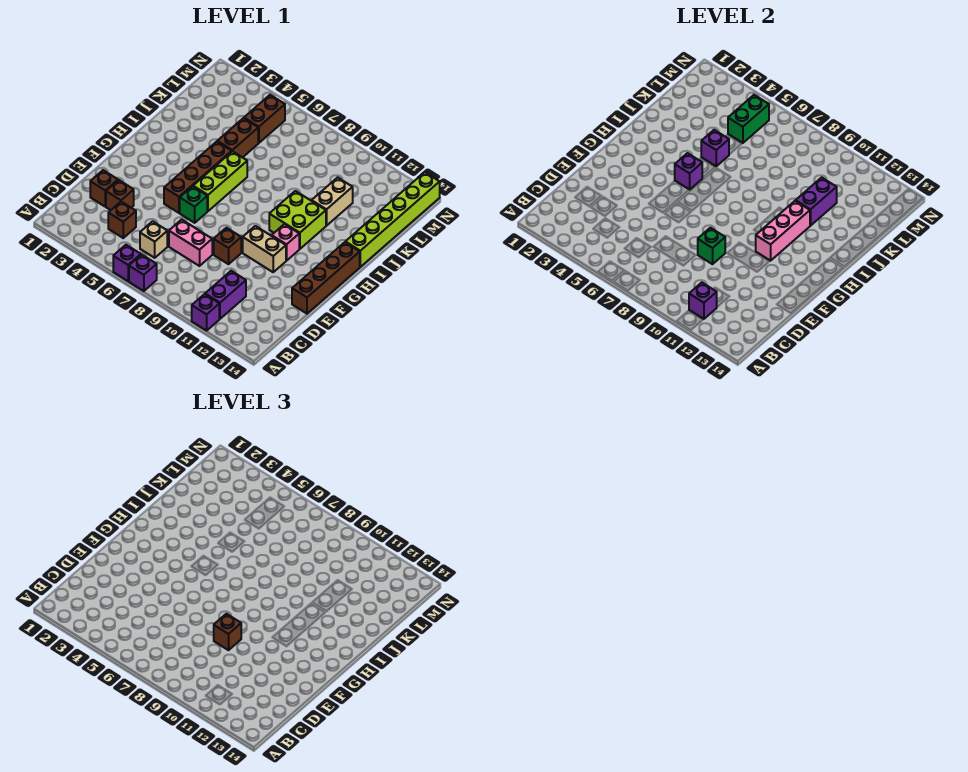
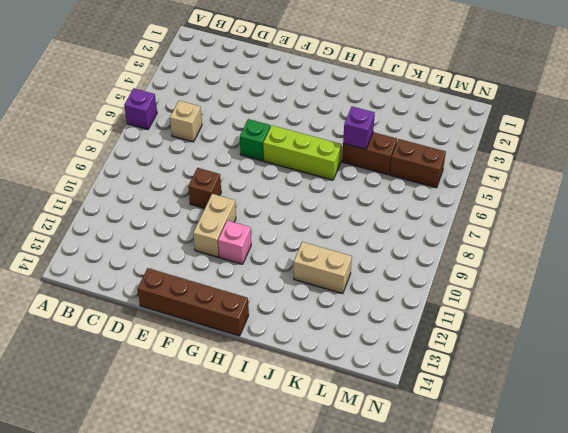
none -> purple 1x1 brick [129,255,157,291]
none -> purple 1x1 brick [192,294,219,331]
none -> purple 1x2 brick [205,271,246,319]

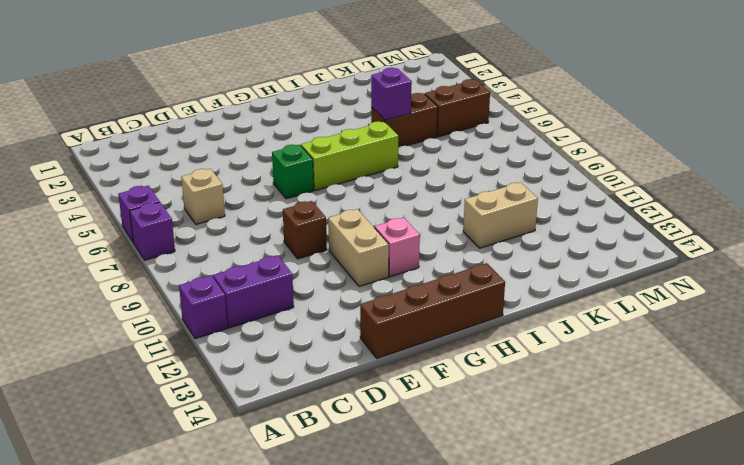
none -> brown 1x1 brick [108,202,136,238]
none -> brown 1x1 brick [90,170,118,206]
none -> brown 1x1 brick [106,180,134,210]

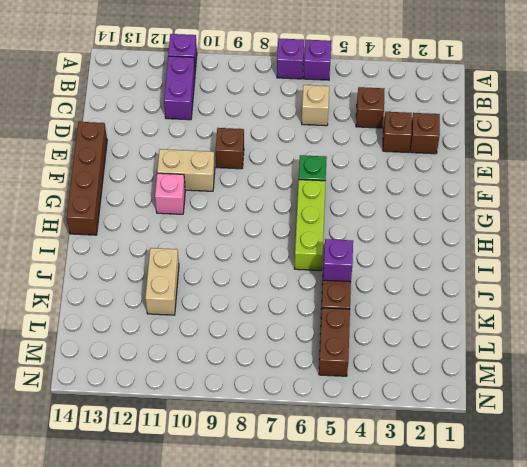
none -> pink 1x2 brick [169,220,212,266]
none -> brown 1x4 brick [164,142,232,213]
none -> lime 2x2 brick [269,191,326,249]

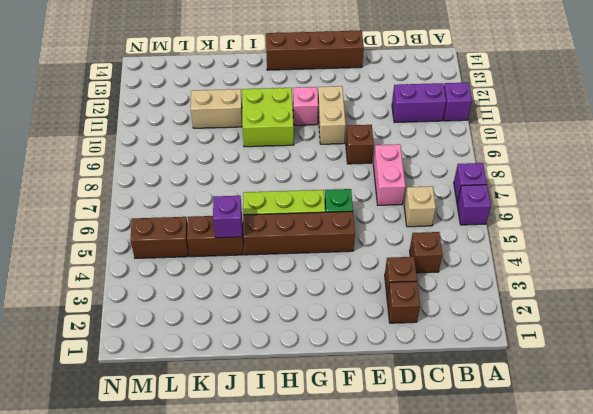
none -> lime 1x6 brick [346,172,440,267]
none -> purple 1x1 brick [689,283,717,319]
none -> green 1x1 brick [698,228,725,264]

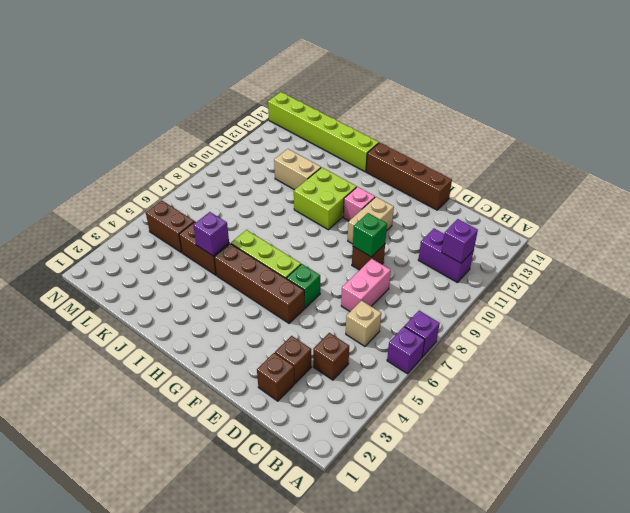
none -> purple 1x1 brick [192,294,219,331]
none -> pink 1x3 brick [756,201,810,261]
none -> purple 1x1 brick [675,153,702,190]

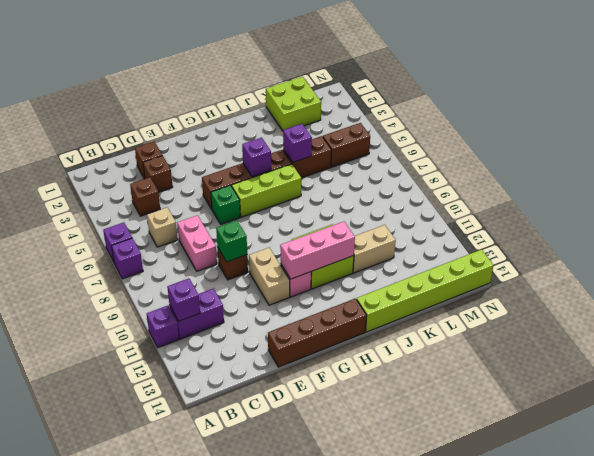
lime 2x2 brick [266,77,321,131] -> none
none -> purple 1x2 brick [796,177,837,226]
none -> green 1x2 brick [728,95,769,143]
none -> brown 1x1 brick [214,614,241,650]

